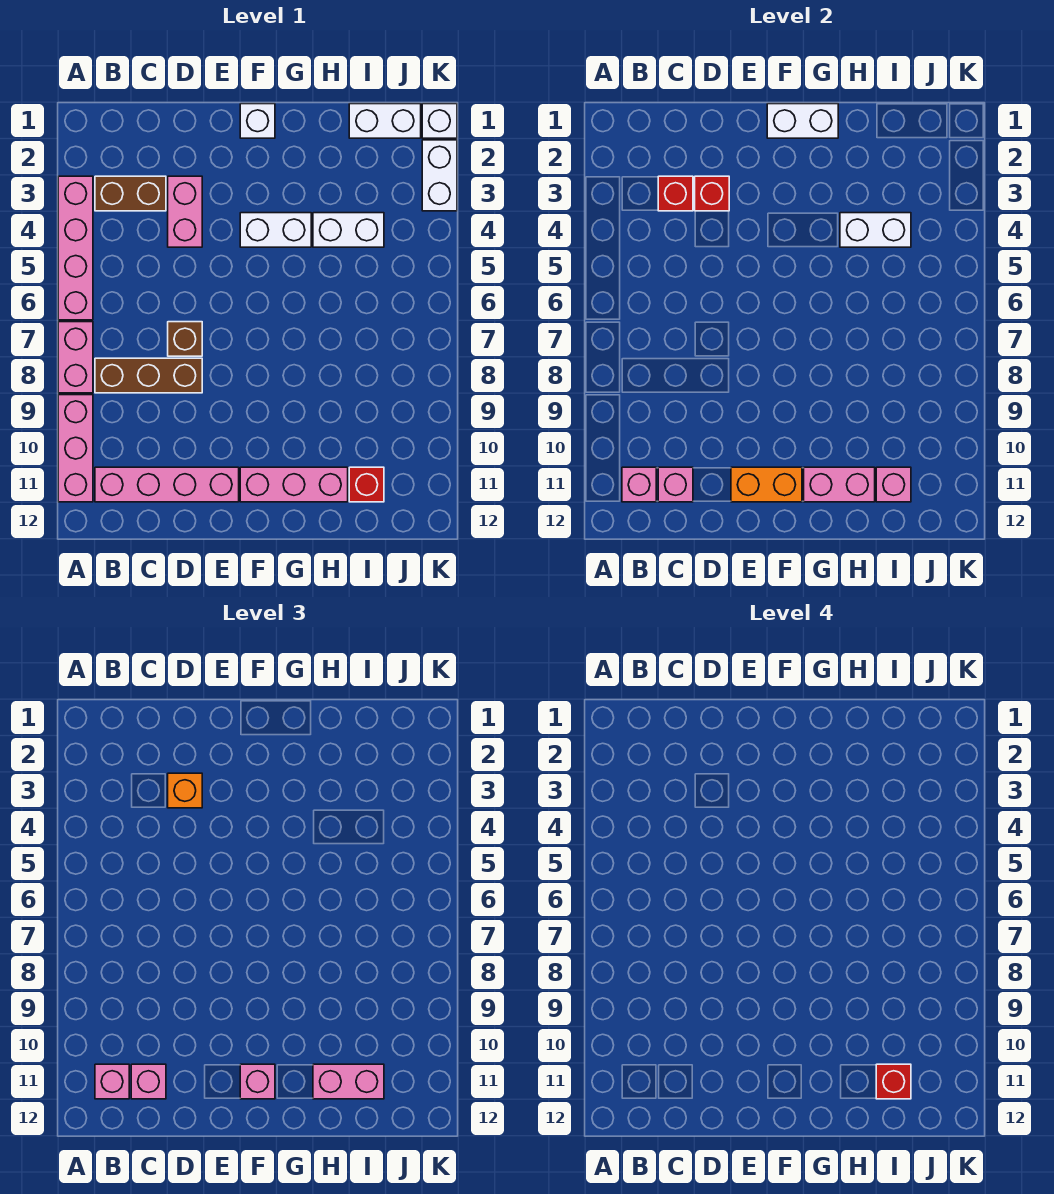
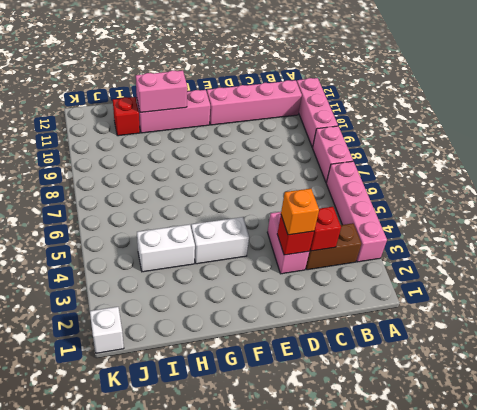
none -> brown 1x3 brick [95,358,202,393]
none -> brown 1x1 brick [168,322,202,356]
none -> white 1x1 brick [240,104,275,138]
none -> white 1x2 brick [349,104,421,138]

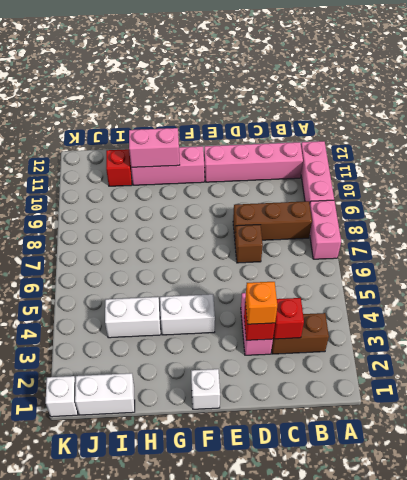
none -> pink 1x4 brick [58,176,93,320]
none -> white 1x2 brick [422,140,457,211]
none -> pink 1x1 brick [622,467,656,502]
none -> pink 1x1 brick [658,467,693,502]

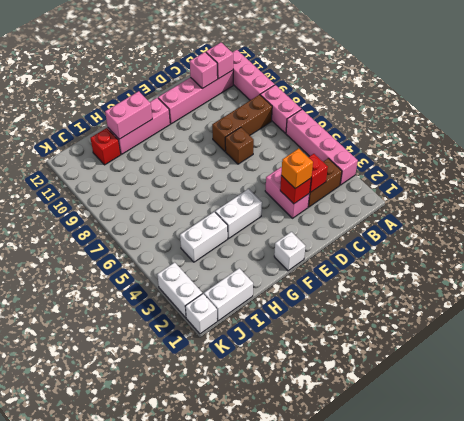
none -> orange 1x2 brick [731,467,802,502]
none -> white 1x2 brick [767,104,838,138]
none -> white 1x2 brick [840,213,911,247]
none -> pink 1x1 brick [876,467,911,502]

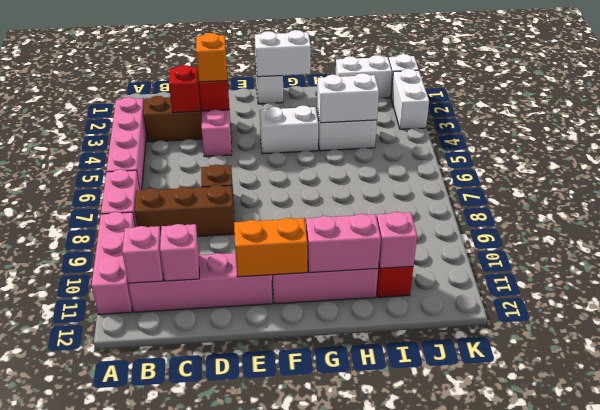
none -> pink 1x1 brick [95,1064,129,1099]
none -> pink 1x1 brick [131,1064,166,1099]
none -> pink 1x1 brick [240,1064,275,1099]
none -> pink 1x2 brick [313,1064,384,1099]

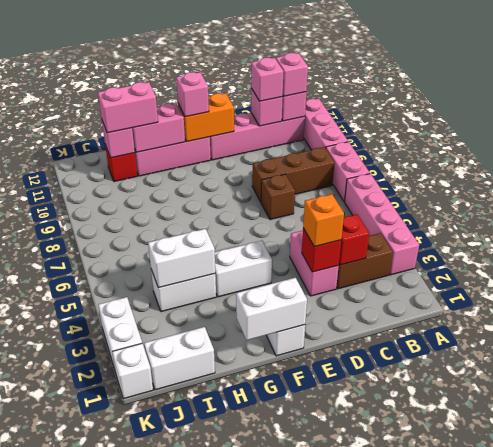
none -> red 1x1 brick [876,1064,911,1099]

